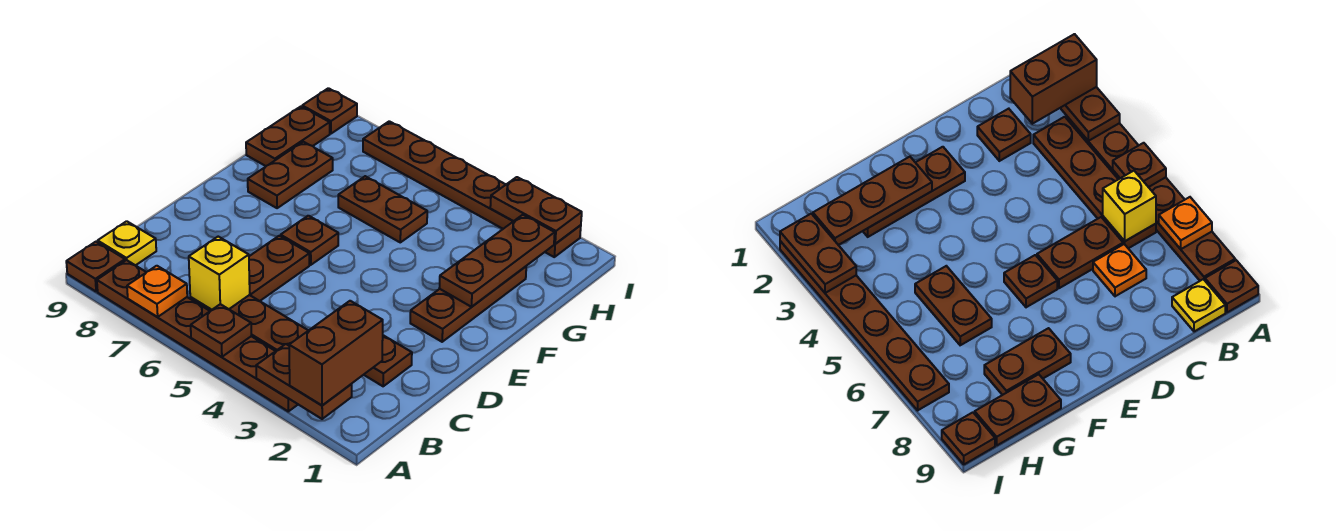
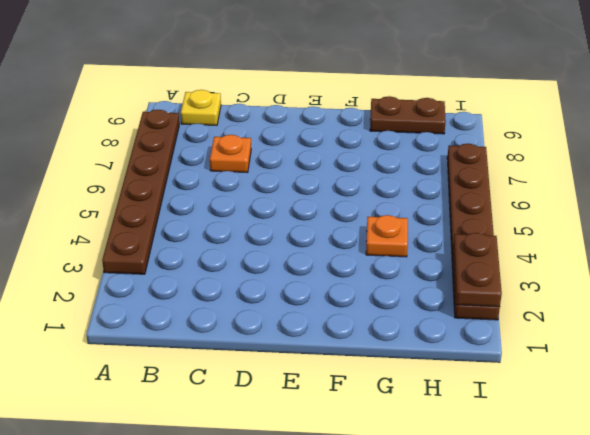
orange 1x1 plate [366,215,408,257] -> orange 1x1 plate moved to [127,266,187,317]
none -> brown 1x1 plate [66,242,125,291]
none -> brown 1x4 plate [190,295,309,351]
none -> brown 1x1 plate [364,335,412,386]

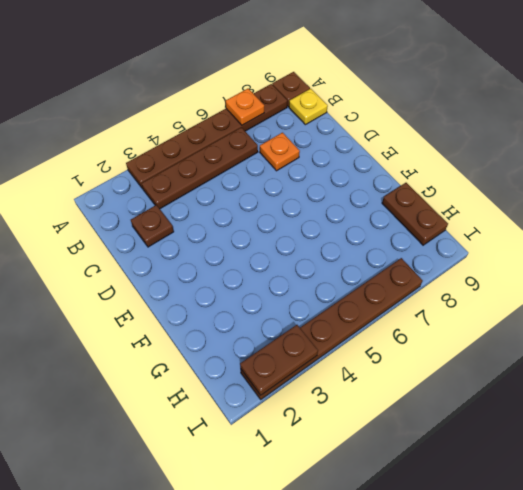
none -> brown 1x2 plate [249,236,309,301]
none -> brown 1x3 plate [410,266,526,342]
none -> brown 1x1 plate [281,216,338,265]

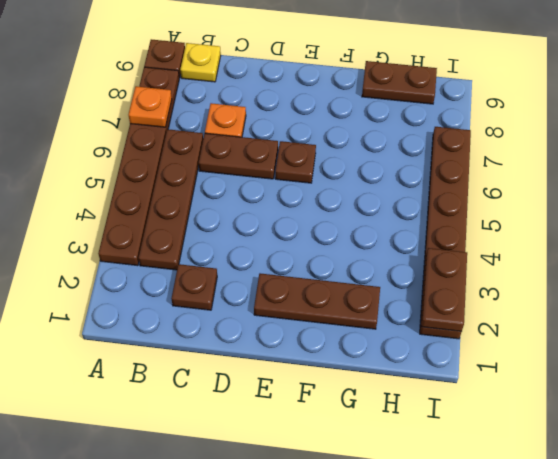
none -> brown 1x2 plate [248,142,333,208]
none -> brown 1x2 plate [338,176,427,242]
none -> brown 1x1 plate [302,88,357,134]

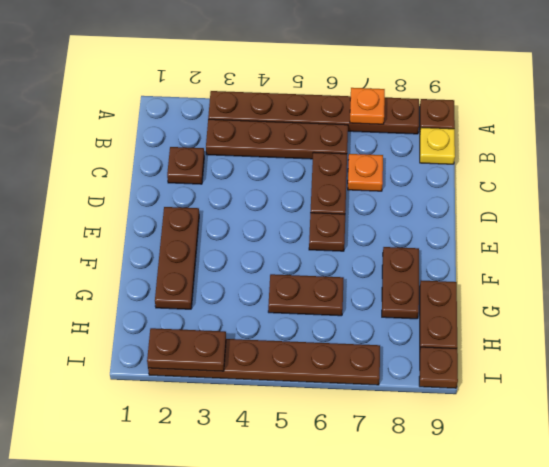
none -> brown 1x2 plate [256,344,352,419]
none -> brown 1x1 plate [191,304,252,357]
none -> yellow 1x1 brick [189,237,250,310]

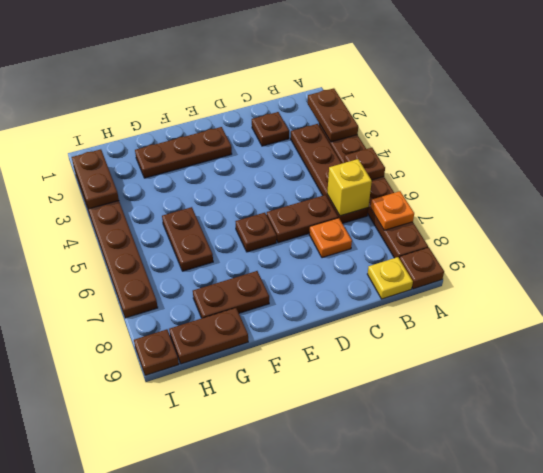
none -> brown 1x3 plate [439,215,555,307]
none -> brown 1x2 brick [289,301,383,405]

